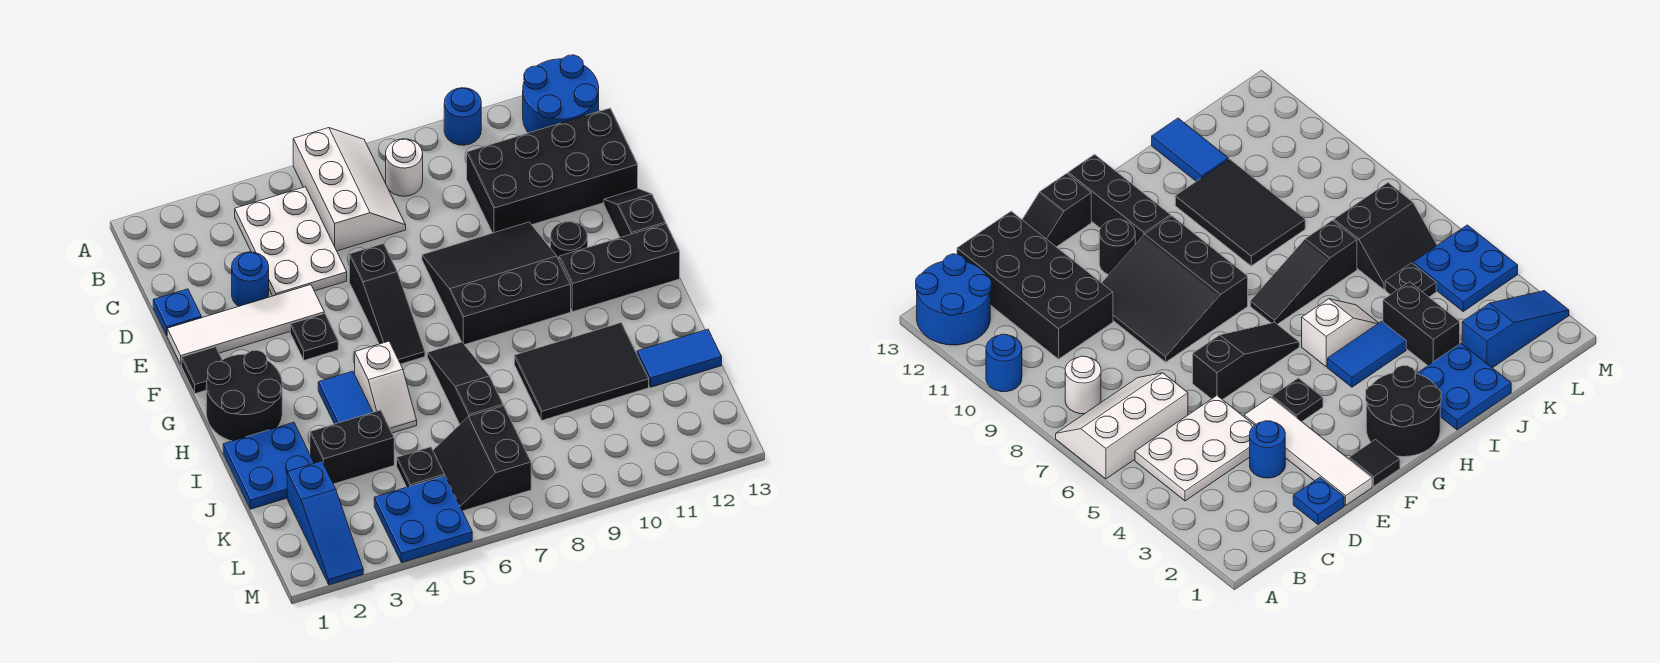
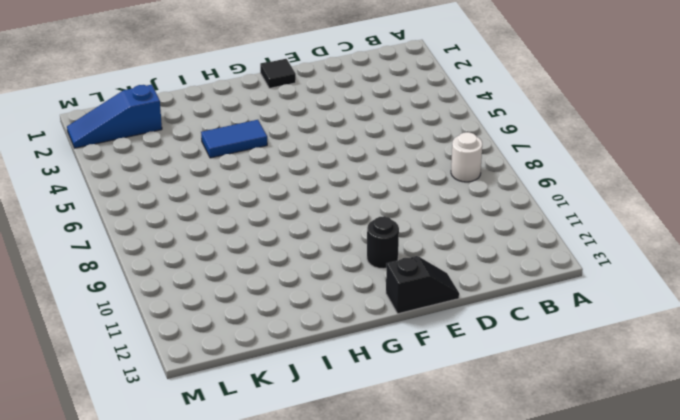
none -> white 2x3 slope [293,128,406,251]
none -> blue 1x1 round brick [444,88,481,145]
none -> blue 2x2 round brick [523,55,599,133]

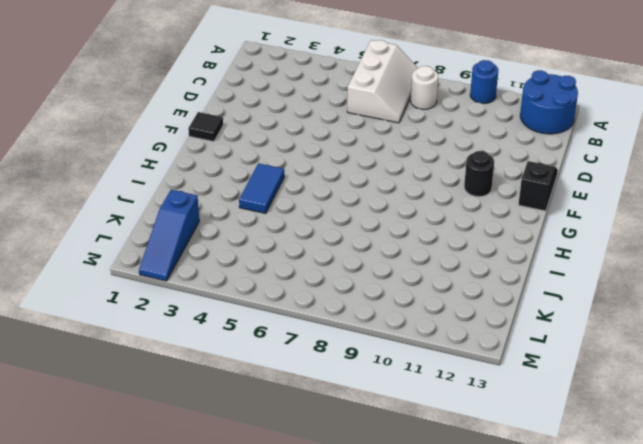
none -> white 2x3 plate [235,187,347,296]
none -> black 2x4 brick [467,108,638,233]
none -> blue 1x1 plate [153,289,201,335]

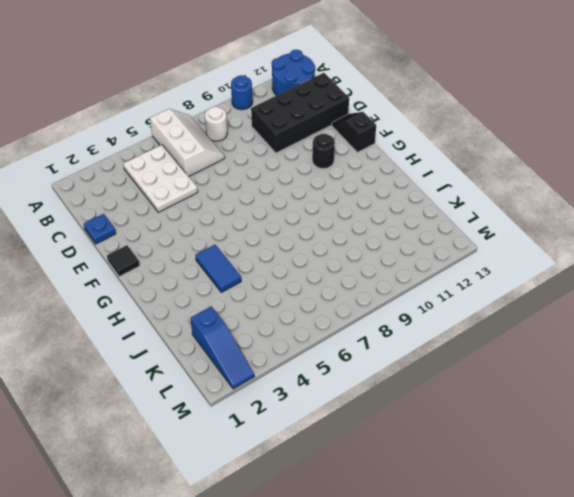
none -> blue 1x1 round brick [232,252,269,306]
none -> white 1x4 tile [167,285,324,364]
none -> black 1x3 slope [349,243,425,364]

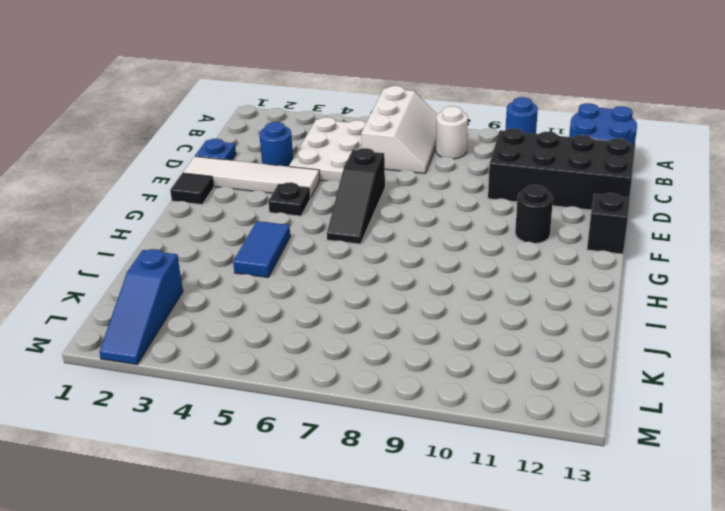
none -> black 3x3 slope [422,222,571,345]
none -> black 2x2 round brick [206,350,282,441]
none -> black 1x3 brick [559,224,680,312]

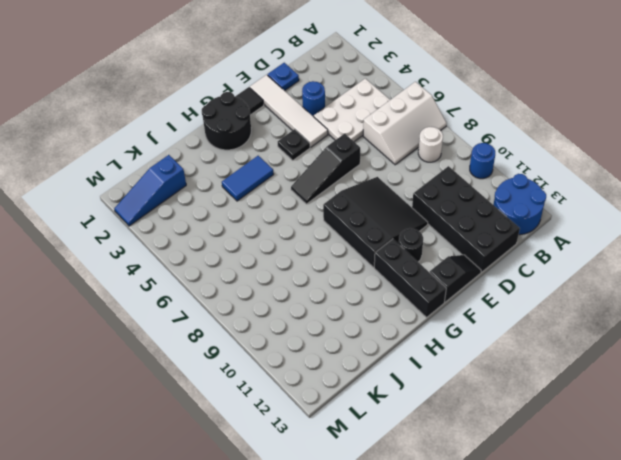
none -> white 1x2 slope [355,341,417,433]
none -> black 1x3 slope [427,342,503,424]
none -> blue 2x2 plate [223,422,314,509]

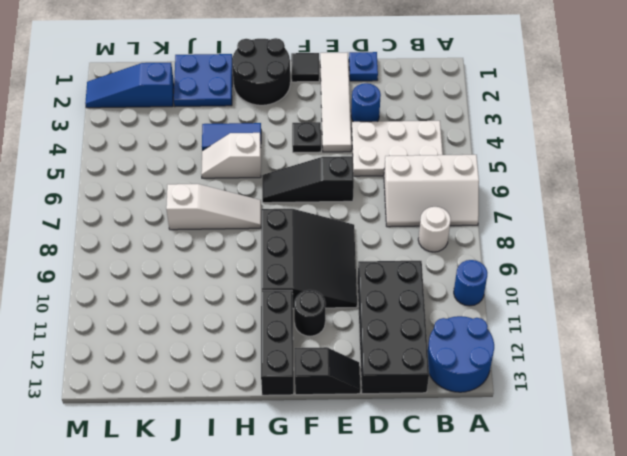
white 1x3 slope [166,184,261,230] -> black 1x3 slope [427,342,503,424]
none -> black 2x3 tile [514,323,649,420]
none -> black 1x2 brick [310,410,394,484]
none -> blue 1x2 tile [637,329,722,387]

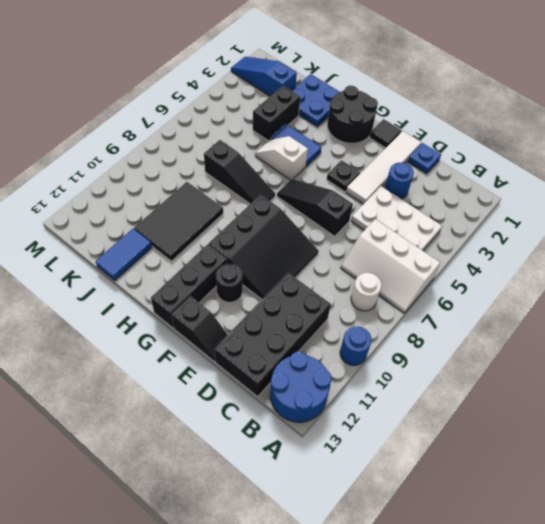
none -> black 1x1 plate [397,447,445,487]
none -> black 2x2 slope [433,406,531,511]
none -> blue 2x2 plate [374,476,472,563]

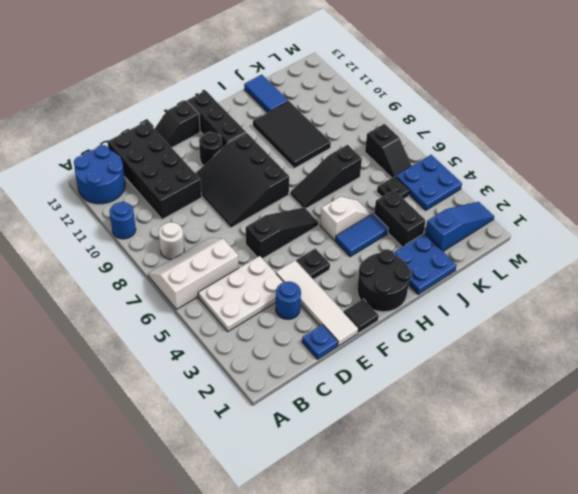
black 1x2 slope [365,124,412,178] -> black 2x2 slope [433,406,531,511]

